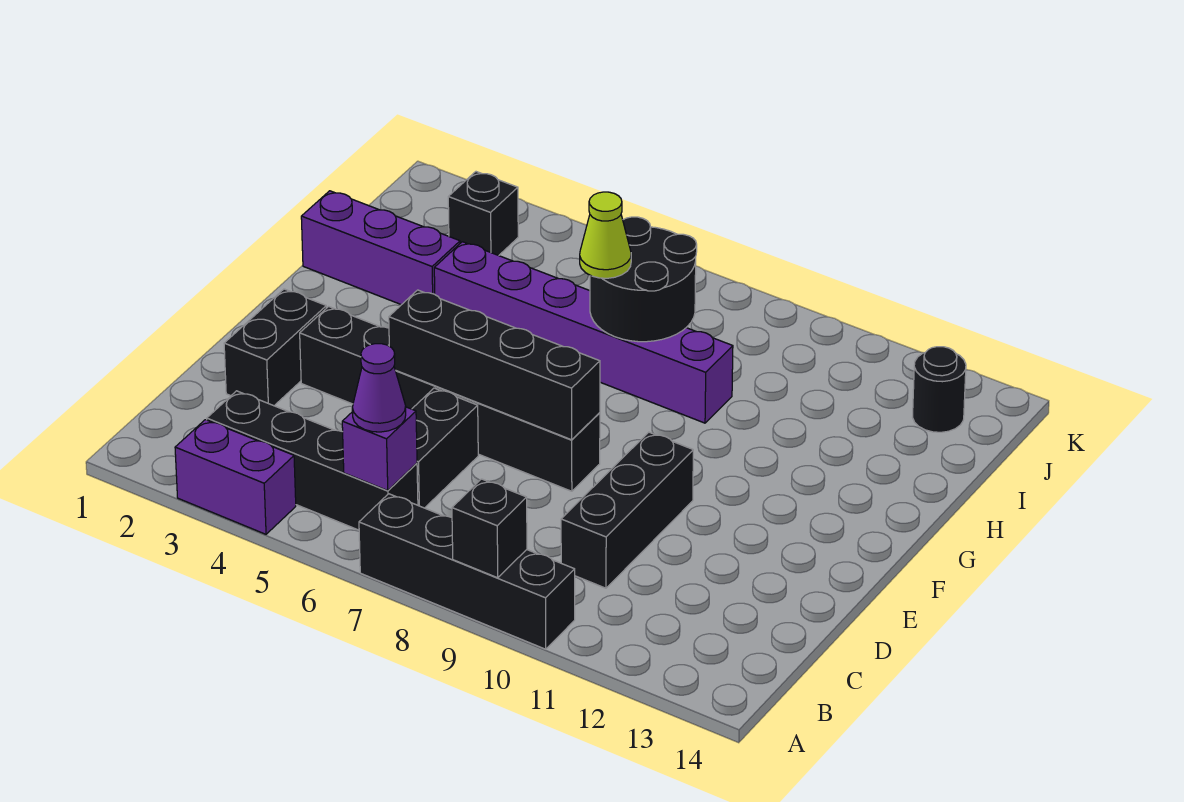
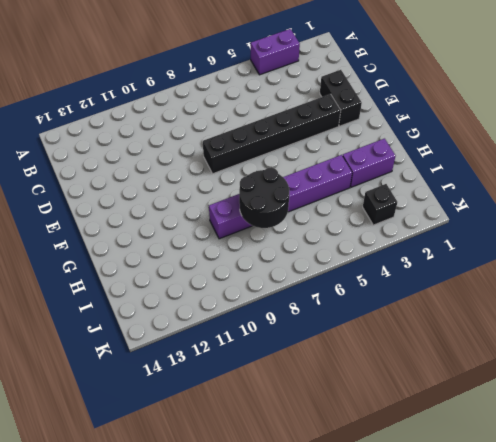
purple 1x2 brick [343,139,395,187] -> purple 1x3 brick [301,191,460,305]
none -> black 1x4 brick [359,494,575,649]
none -> black 1x4 brick [207,391,418,530]
none -> black 1x2 brick [412,388,478,508]

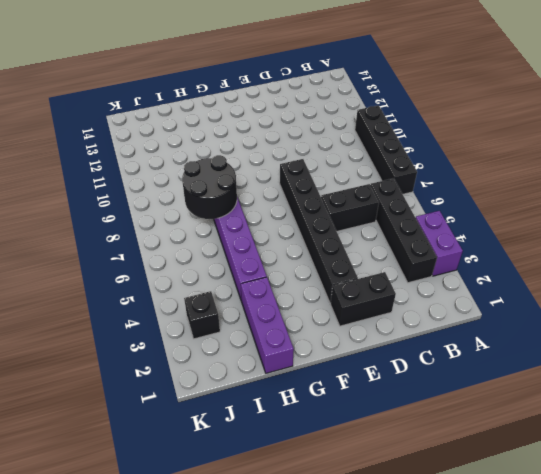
none -> black 1x3 brick [561,432,693,588]
none -> black 1x1 round brick [913,347,966,432]
none -> black 1x1 brick [452,479,527,578]

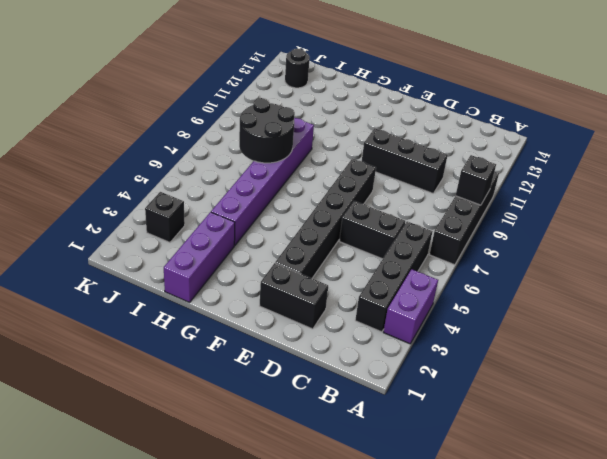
none -> purple 1x1 brick [342,407,417,490]
none -> black 1x4 brick [389,290,600,440]
none -> purple 1x1 cone [352,344,406,432]

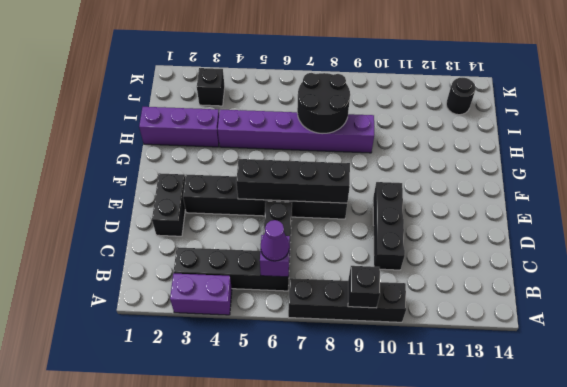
none -> lime 1x1 cone [580,192,631,278]

